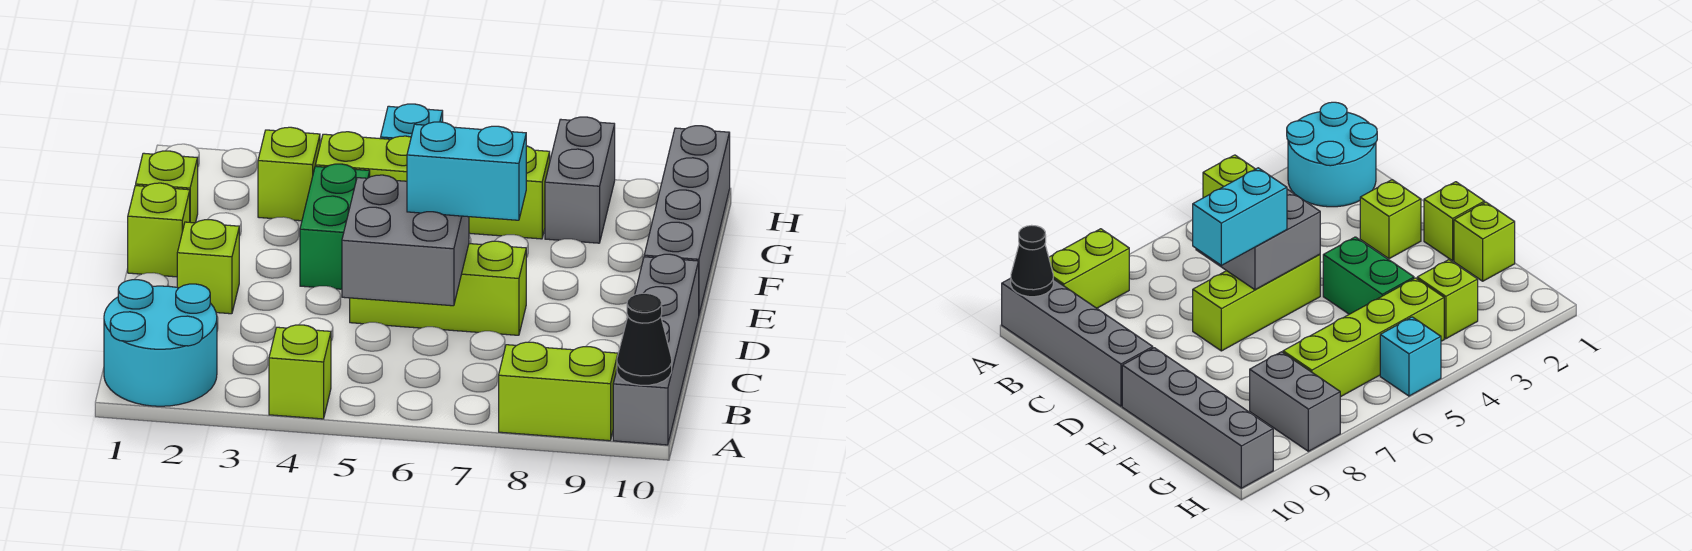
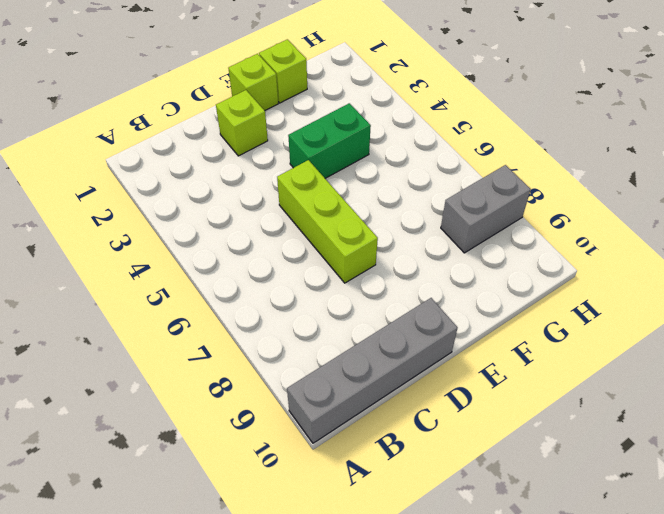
none -> cyan 2x2 round brick [104,280,217,406]
none -> lime 1x1 brick [269,325,331,419]
none -> lime 1x2 brick [499,342,618,441]

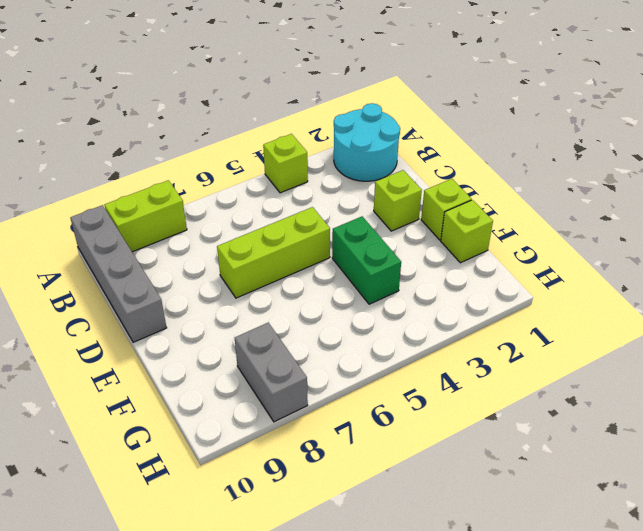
none -> grey 1x4 brick [644,126,730,314]
none -> lime 1x1 brick [258,127,320,221]
none -> lime 1x4 brick [315,132,550,239]

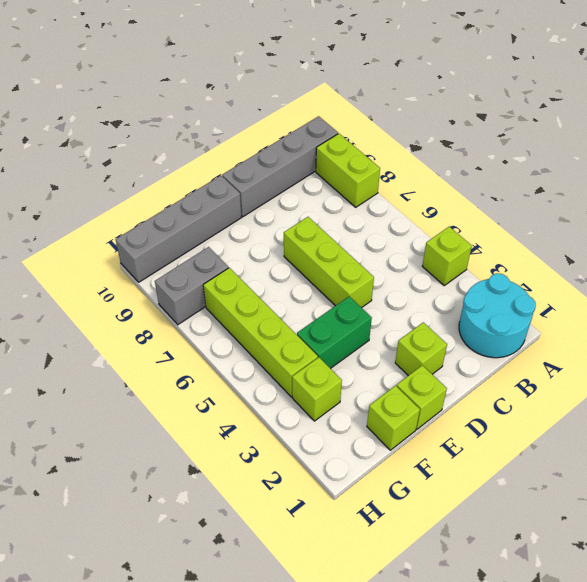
none -> cyan 1x1 brick [381,104,443,139]
none -> black 1x1 cone [617,293,672,385]
none -> grey 2x2 brick [342,175,469,306]

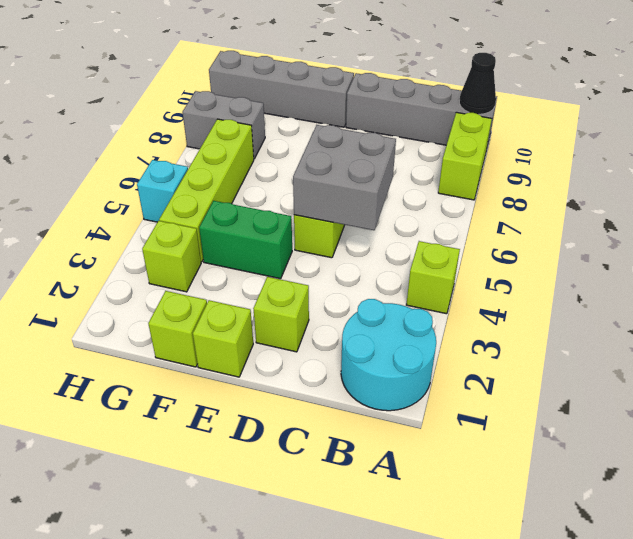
none -> cyan 1x2 brick [407,122,526,220]

